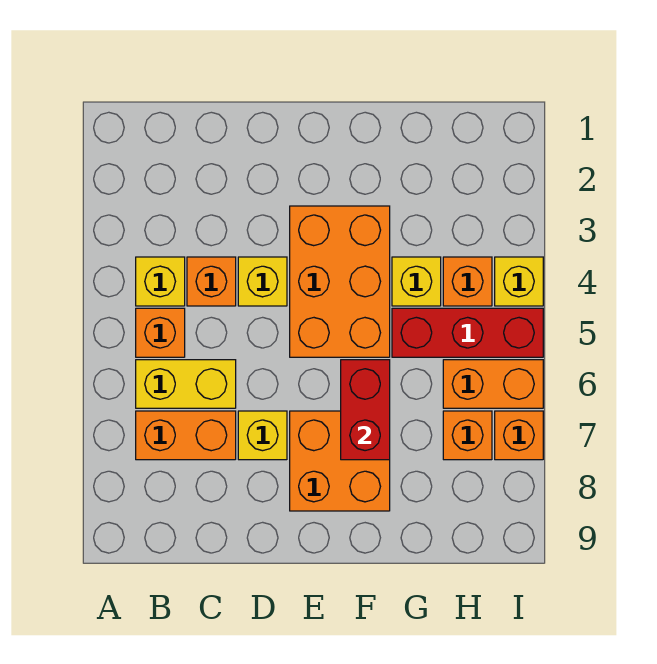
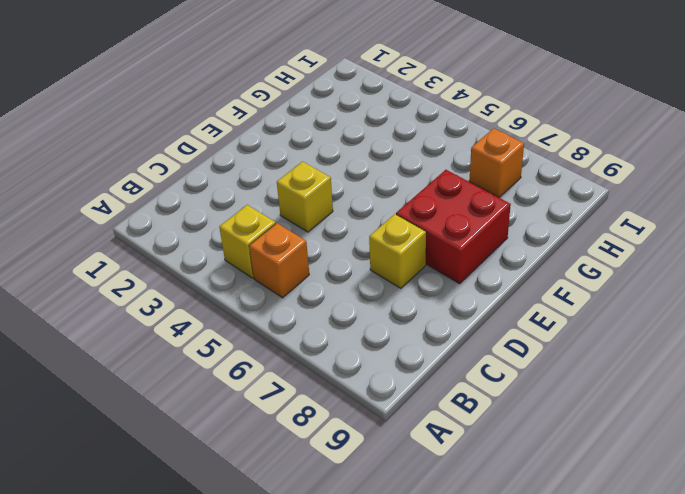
red 2x2 brick [396,170,511,284] -> orange 2x2 brick [290,411,390,511]
none -> yellow 1x2 brick [136,360,236,408]
none -> orange 1x2 brick [136,411,236,460]
none -> orange 1x1 brick [187,257,236,306]

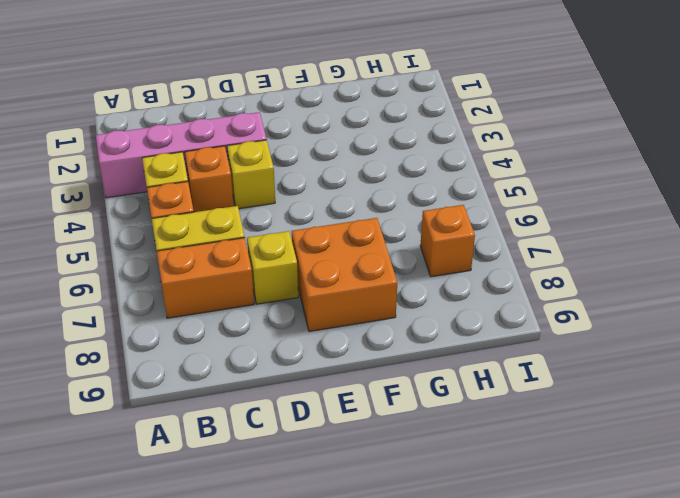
pink 1x4 brick [96,112,267,198] -> none
none -> orange 2x3 brick [290,206,390,357]
none -> yellow 1x1 brick [392,257,441,306]
none -> red 1x3 brick [392,308,543,357]

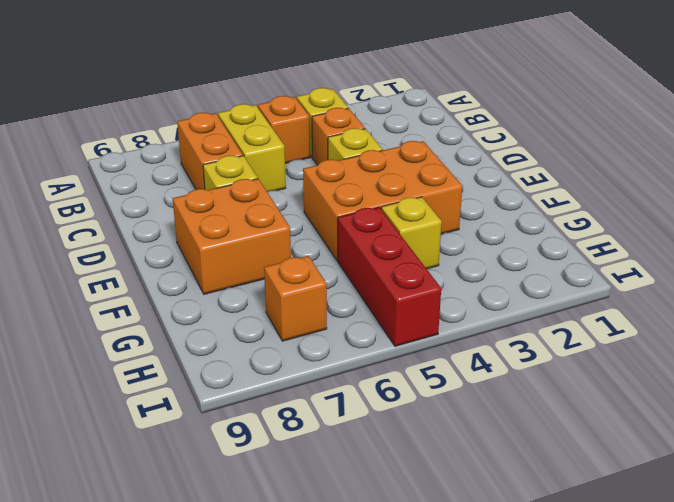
none -> orange 1x1 brick [443,257,492,306]
none -> orange 1x2 brick [443,360,543,408]
none -> yellow 1x1 brick [495,257,543,306]

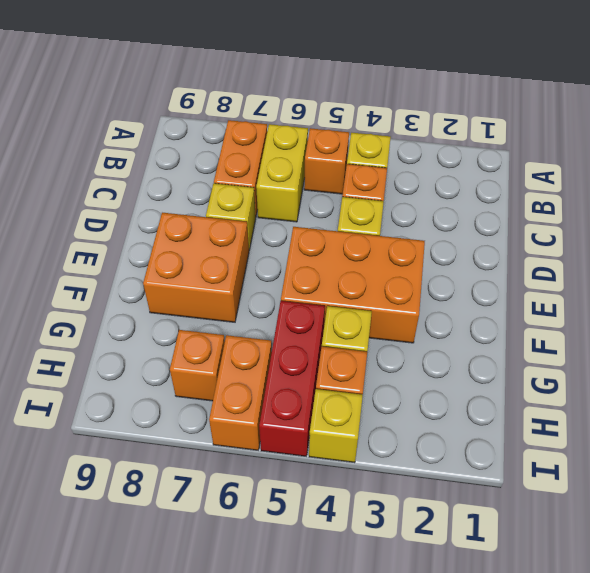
none -> orange 1x1 brick [495,411,543,460]
none -> red 1x2 brick [341,360,390,460]

